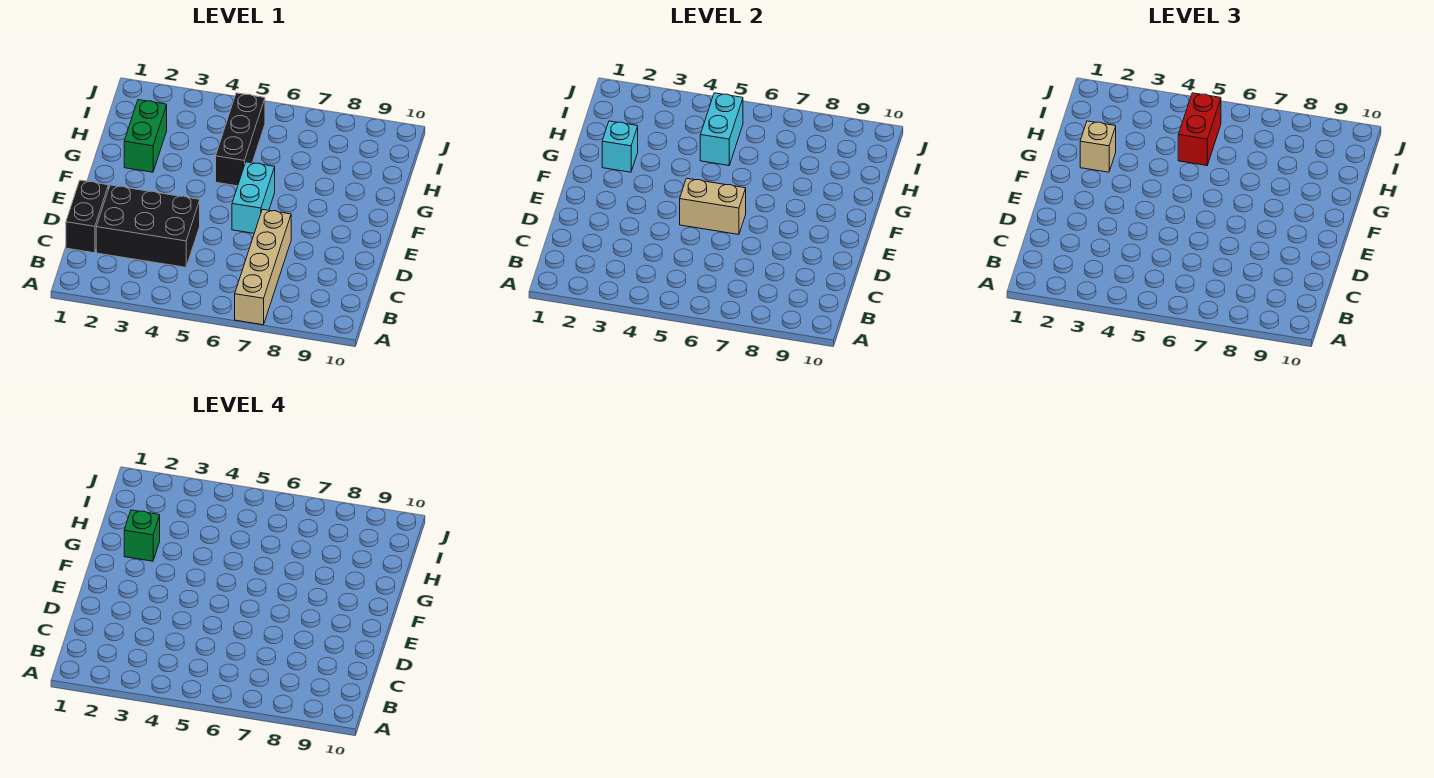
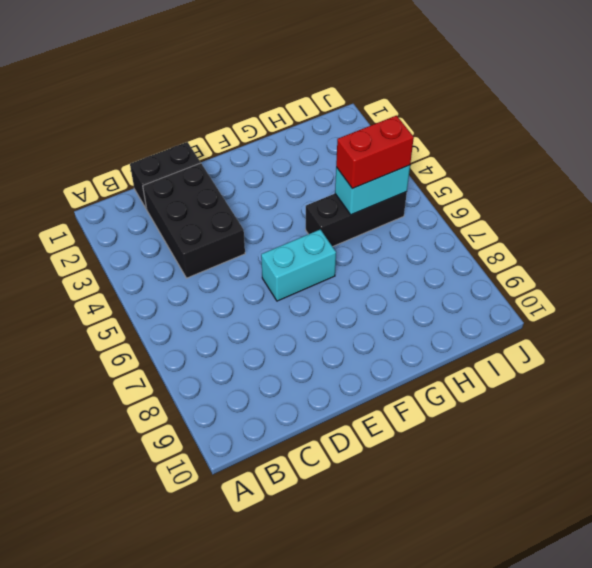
none -> tan 1x4 brick [235,209,291,325]
none -> green 1x2 brick [124,100,167,172]
none -> tan 1x2 brick [680,178,746,235]

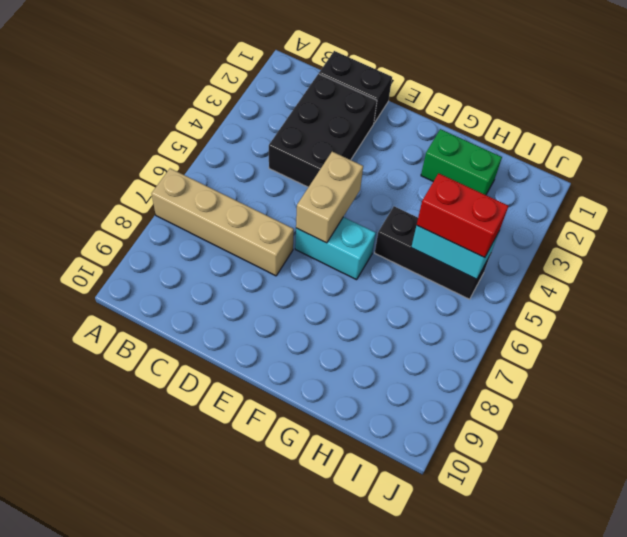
none -> cyan 1x1 brick [602,121,638,172]
none -> tan 1x1 brick [1080,121,1116,172]
none -> green 1x1 brick [124,510,160,561]

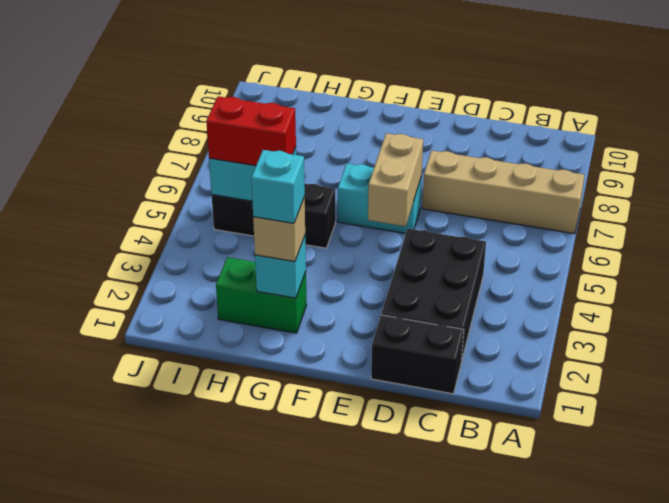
cyan 1x1 brick [251,150,305,223] -> green 1x1 brick [124,510,160,561]

